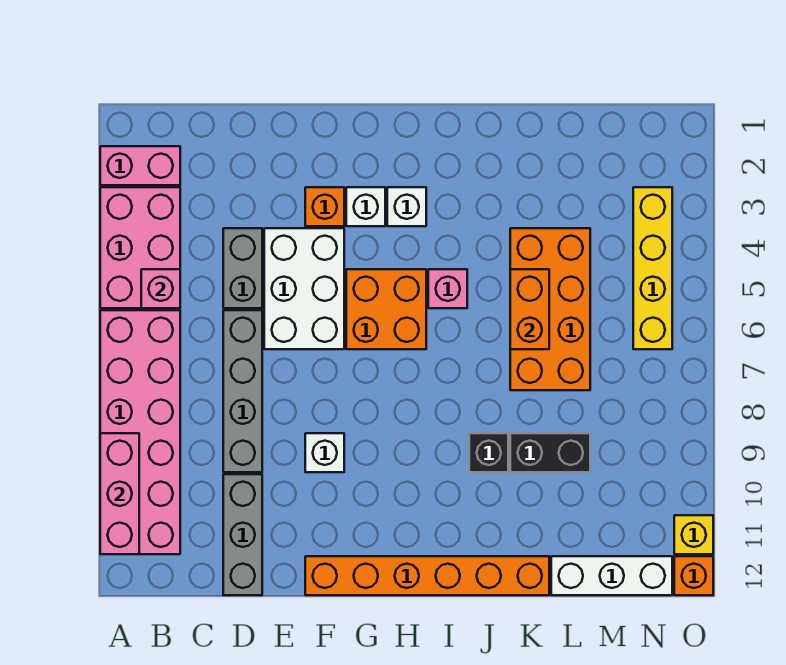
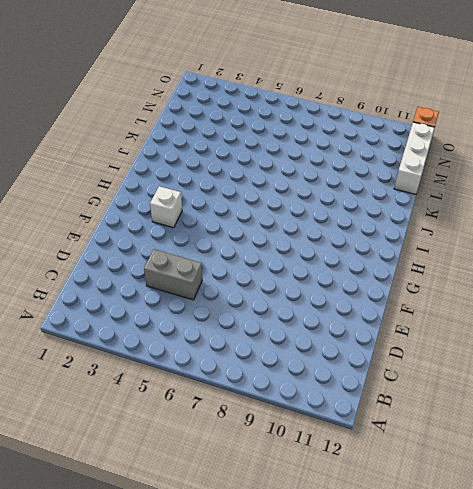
none -> pink 1x2 brick [100,146,180,185]
none -> pink 2x3 brick [100,187,180,308]
none -> pink 2x6 brick [100,310,180,554]

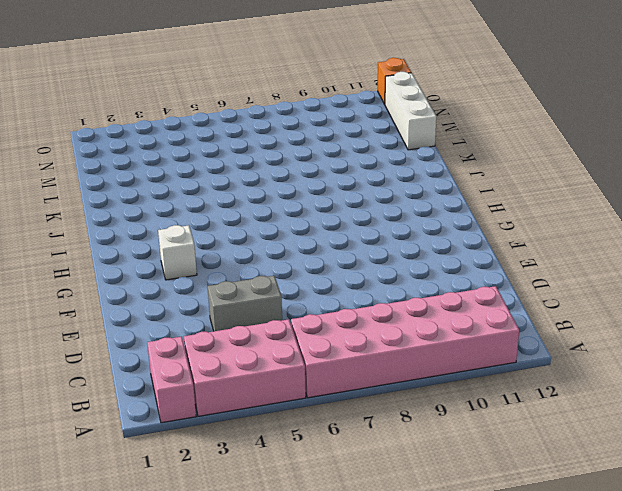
none -> grey 1x4 brick [223,310,262,472]
none -> grey 1x3 brick [223,474,262,595]
none -> white 2x3 brick [264,228,344,349]

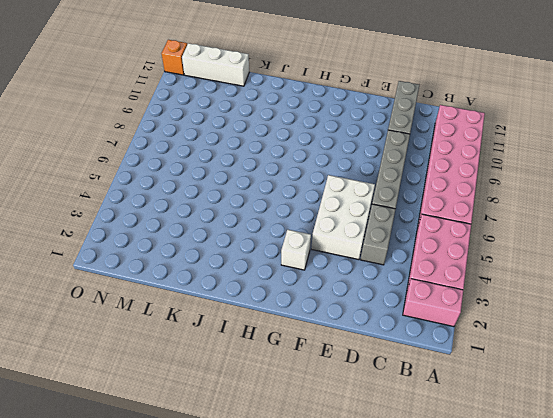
none -> orange 1x1 brick [305,187,344,226]
none -> white 1x1 brick [305,433,344,472]
none -> orange 1x6 brick [305,556,549,595]

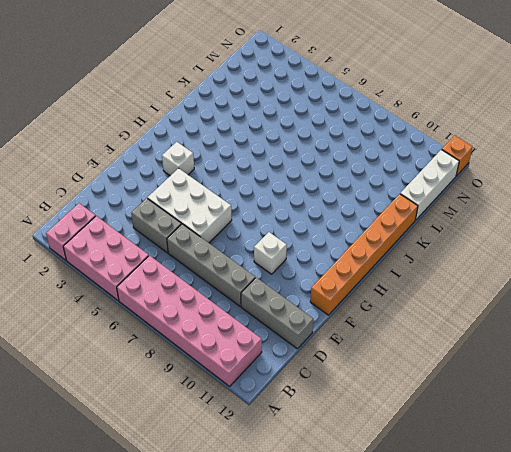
none -> orange 1x1 brick [305,187,344,226]
none -> orange 2x2 brick [346,269,426,349]
none -> white 1x1 brick [387,187,426,226]

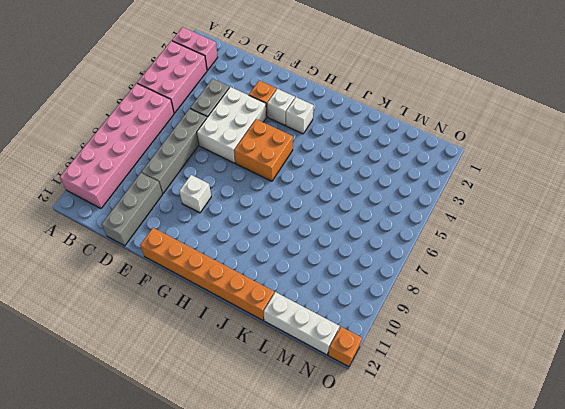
none -> pink 1x1 brick [428,269,467,308]
none -> black 1x1 brick [469,433,508,472]
none -> orange 2x4 brick [510,228,590,390]

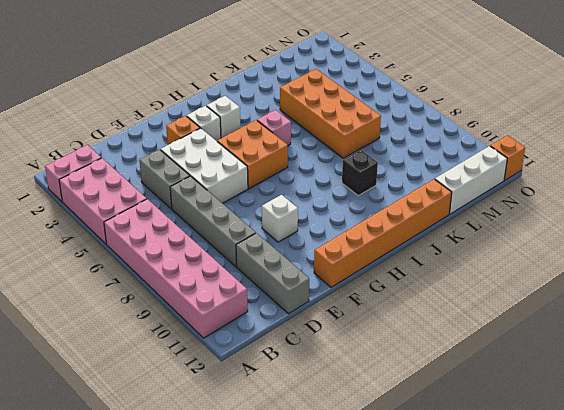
none -> black 1x2 brick [510,433,590,472]
none -> yellow 1x4 brick [633,187,672,349]
none -> yellow 1x1 brick [674,515,713,554]

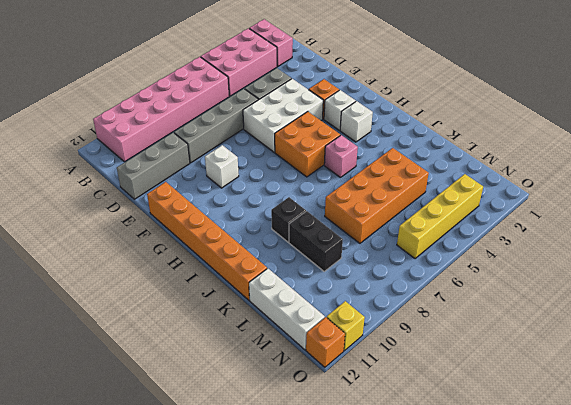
none -> pink 1x3 brick [100,433,139,554]
none -> pink 1x1 brick [141,269,180,308]
none -> orange 1x2 brick [510,269,549,349]

